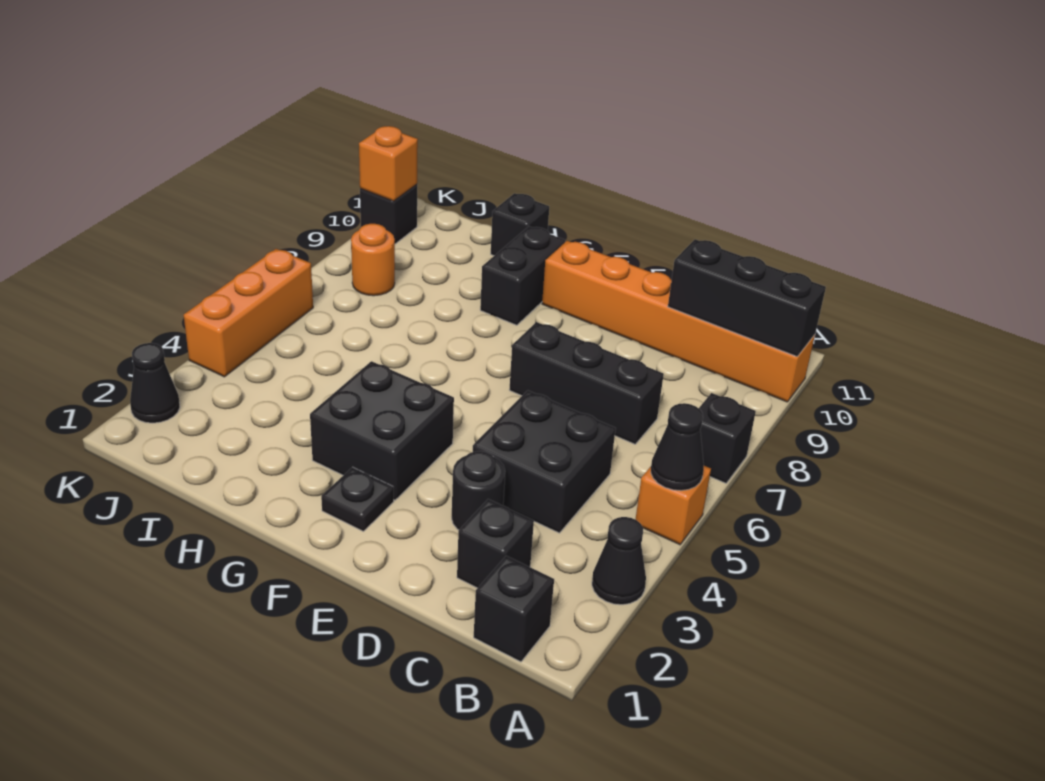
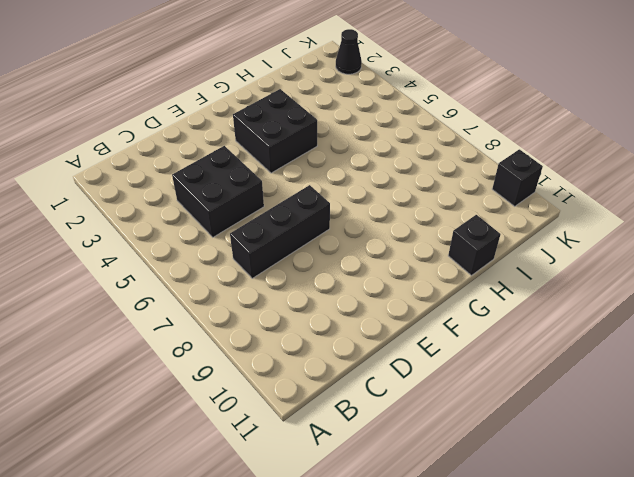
none -> black 1x1 cone [592,517,646,605]
none -> orange 1x1 brick [635,466,711,545]
none -> black 1x1 brick [699,393,756,483]

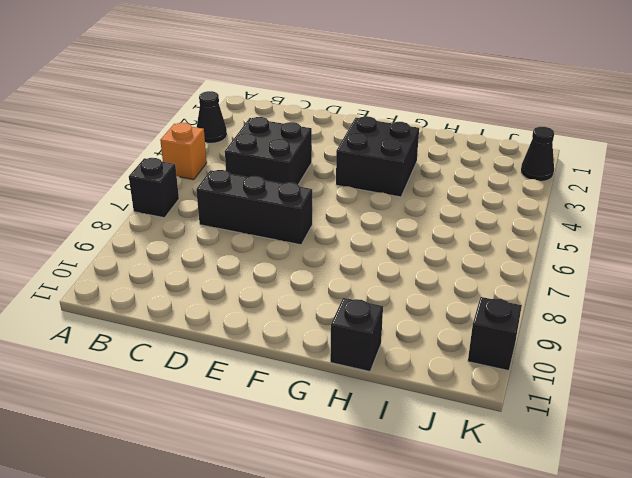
none -> orange 1x6 brick [542,241,815,402]
none -> black 1x1 brick [474,556,554,662]
none -> black 1x1 brick [457,499,534,588]

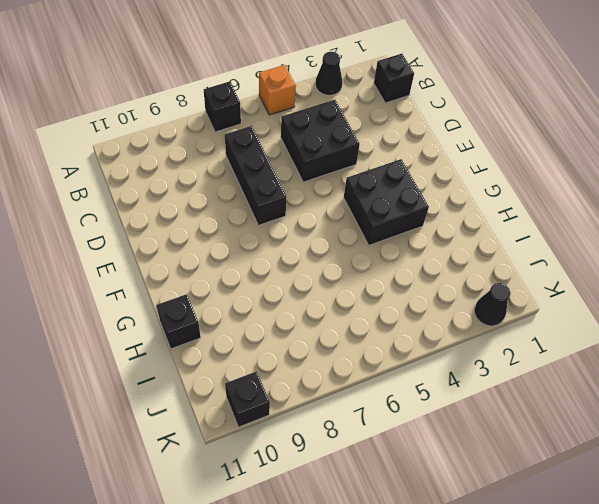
none -> orange 1x6 brick [542,241,815,402]
none -> black 1x1 brick [457,499,534,588]
none -> black 1x1 round brick [452,451,505,530]

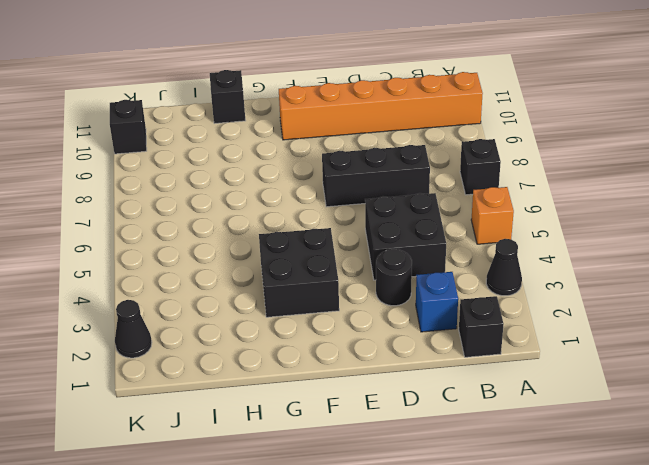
blue 1x1 brick [416,272,458,332] -> black 1x1 brick [457,499,534,588]
none -> black 1x1 plate [321,467,394,531]
none -> black 1x2 brick [480,226,565,325]
none -> orange 1x1 round brick [351,224,395,296]

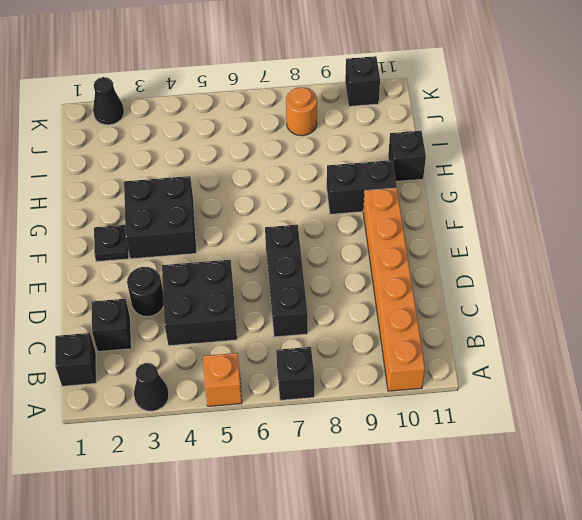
none -> orange 1x3 brick [184,249,313,377]
none -> black 1x1 cone [651,403,704,491]
none -> black 1x3 brick [668,239,826,356]

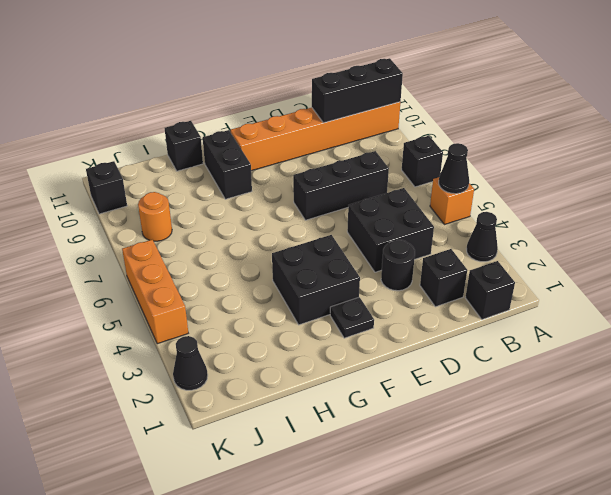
none -> orange 1x1 brick [359,126,418,201]

